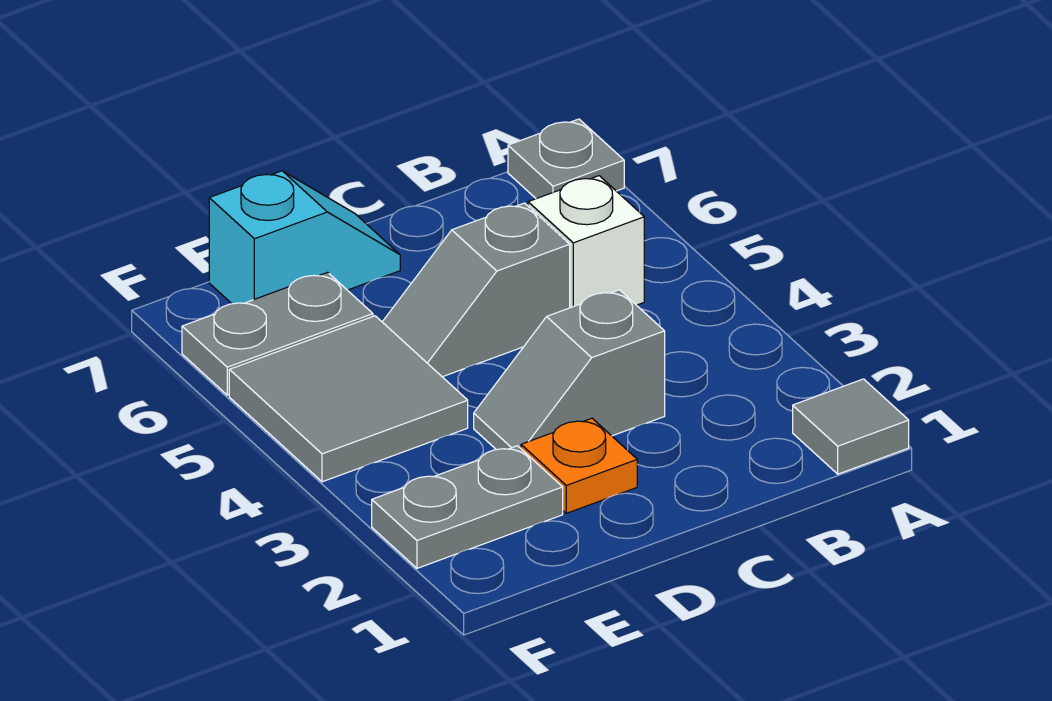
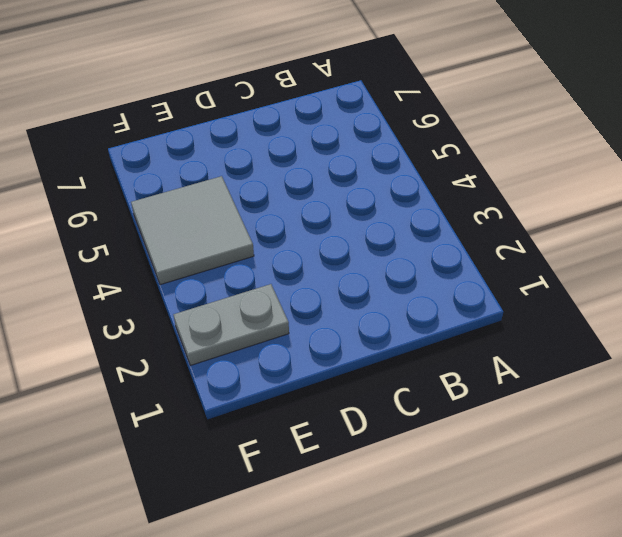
none -> grey 1x1 tile [793,379,909,474]
none -> grey 1x1 plate [508,119,624,199]

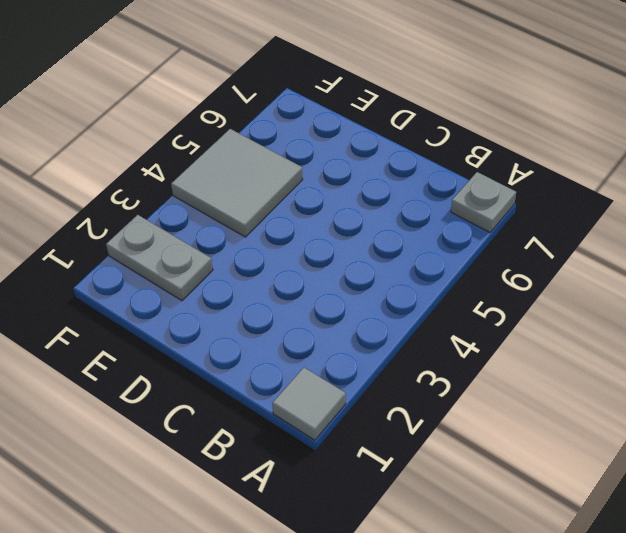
none -> white 1x1 brick [528,176,644,308]
none -> grey 1x2 slope [474,290,665,450]

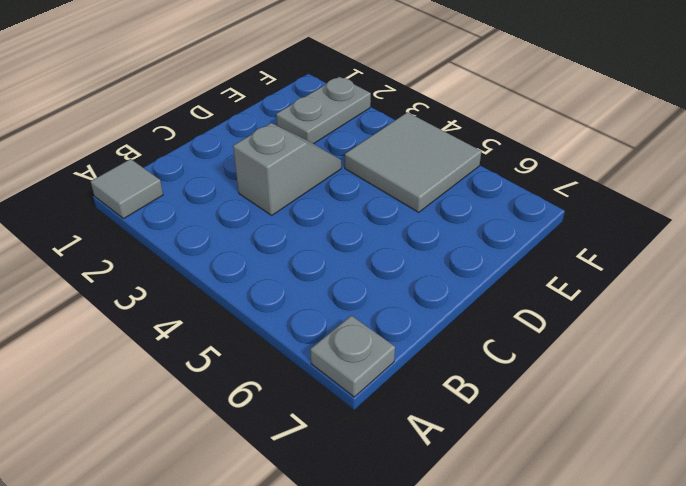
none -> white 1x1 brick [528,176,644,308]
none -> grey 1x2 slope [382,203,570,377]

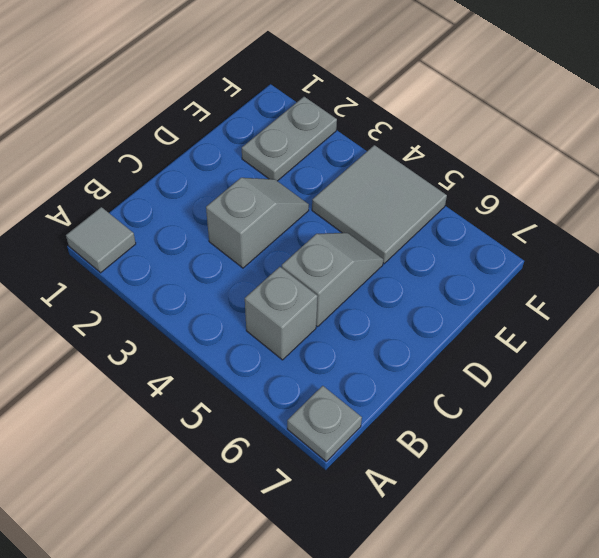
grey 1x1 brick [245,267,318,360] -> white 1x1 brick [528,176,644,308]
none -> orange 1x1 plate [521,418,637,513]
none -> cyan 1x2 slope [209,171,400,304]

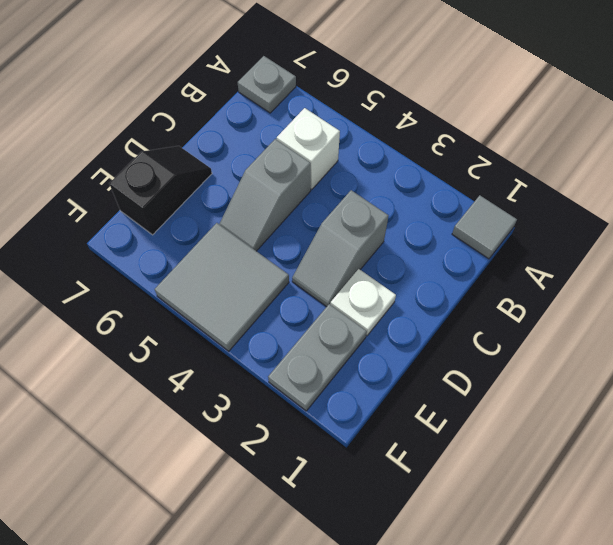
white 1x1 plate [330,269,396,336] -> orange 1x1 plate [521,418,637,513]
black 1x2 slope [109,146,212,235] -> cyan 1x2 slope [209,171,400,304]
none -> grey 1x2 plate [182,272,373,395]

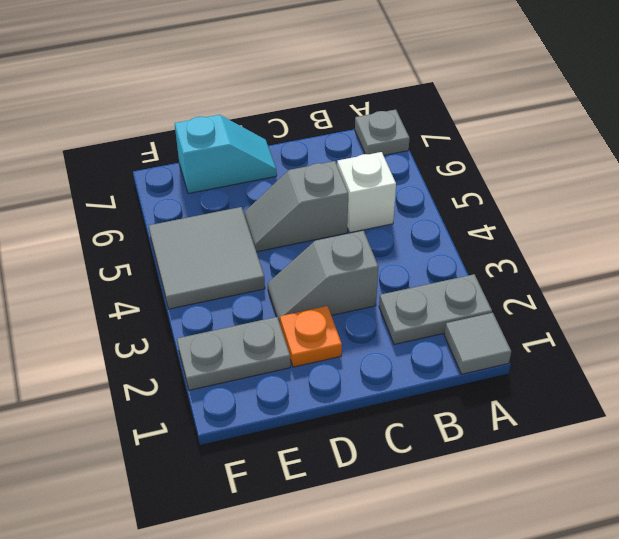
grey 1x2 plate [379,274,492,344] -> grey 1x2 plate moved to [182,272,373,395]

